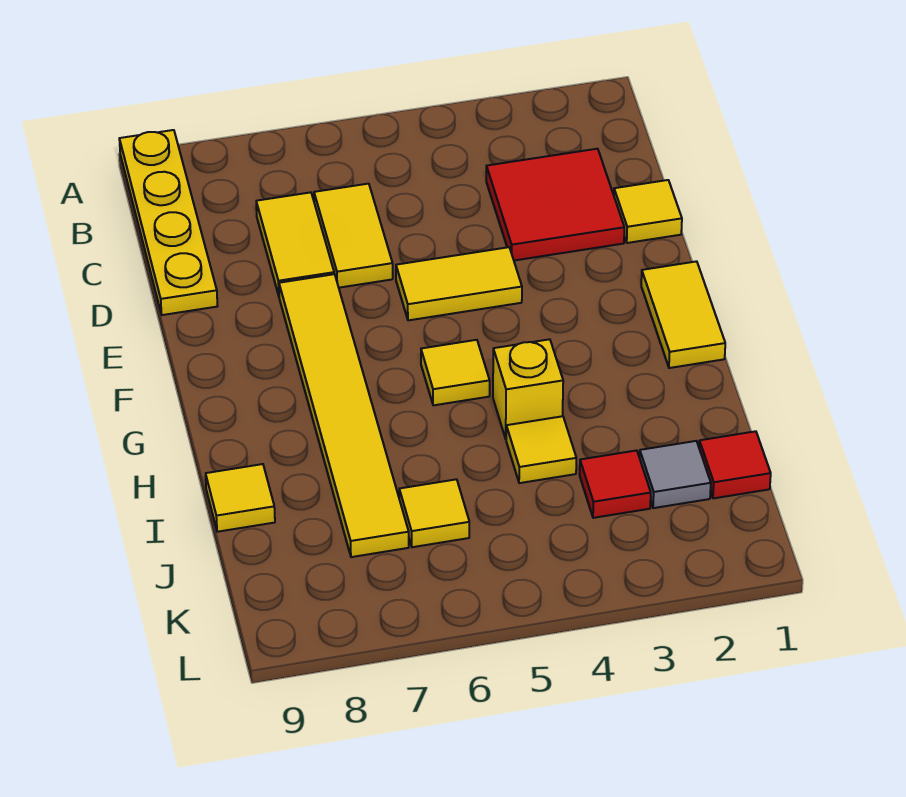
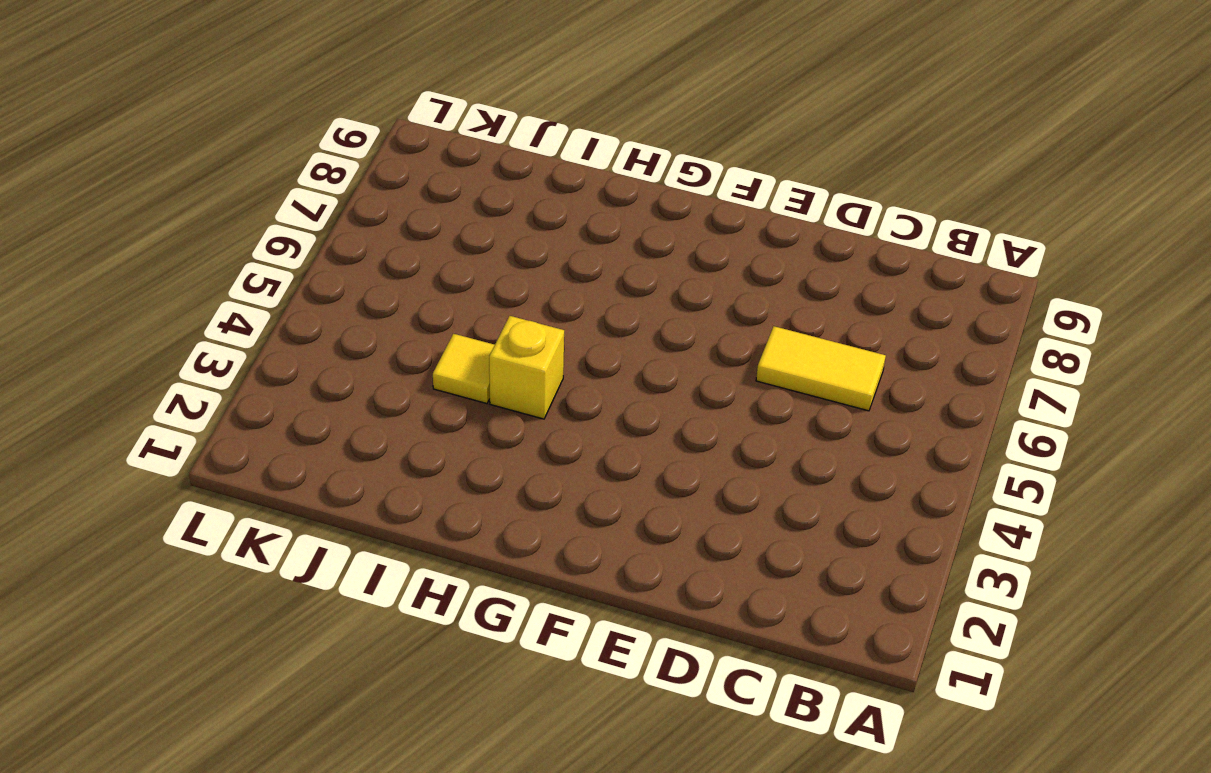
none -> yellow 1x4 plate [119,130,217,315]
none -> red 2x2 tile [486,149,624,260]
none -> yellow 1x2 tile [256,192,334,296]

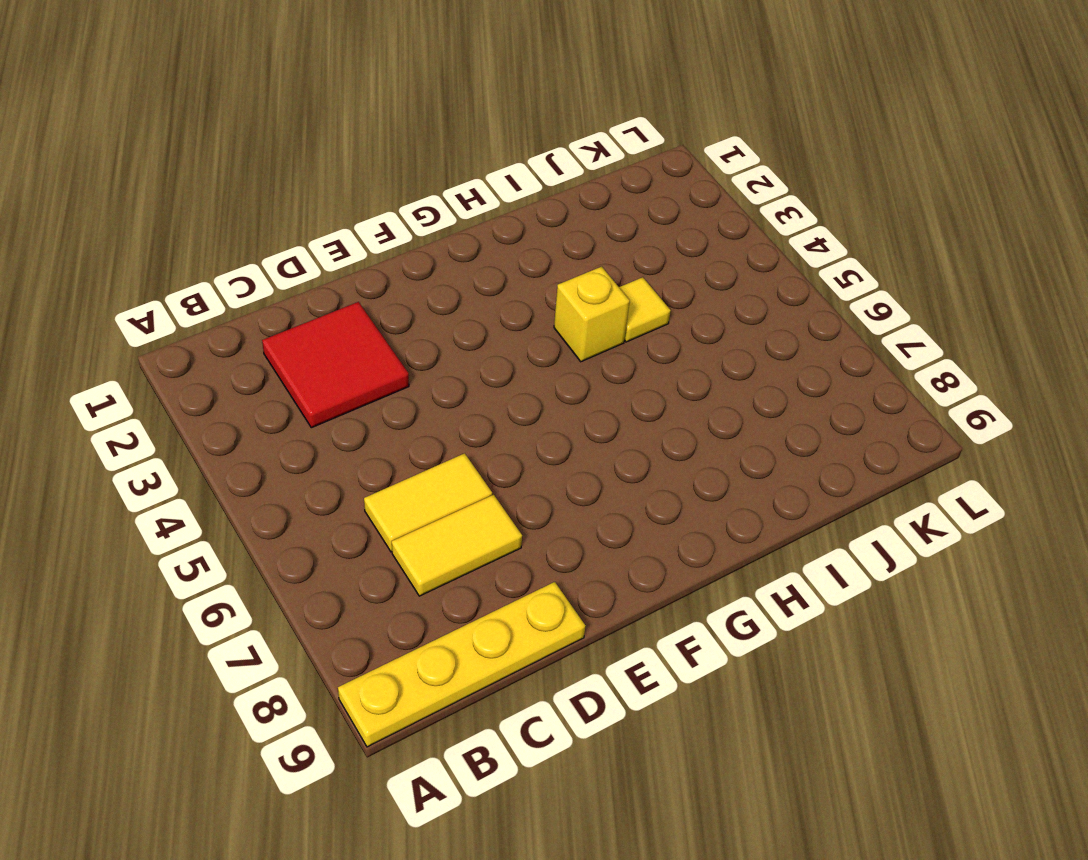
none -> yellow 1x1 tile [614,180,682,243]
none -> yellow 1x2 tile [396,247,522,320]
none -> yellow 1x6 tile [279,274,409,557]

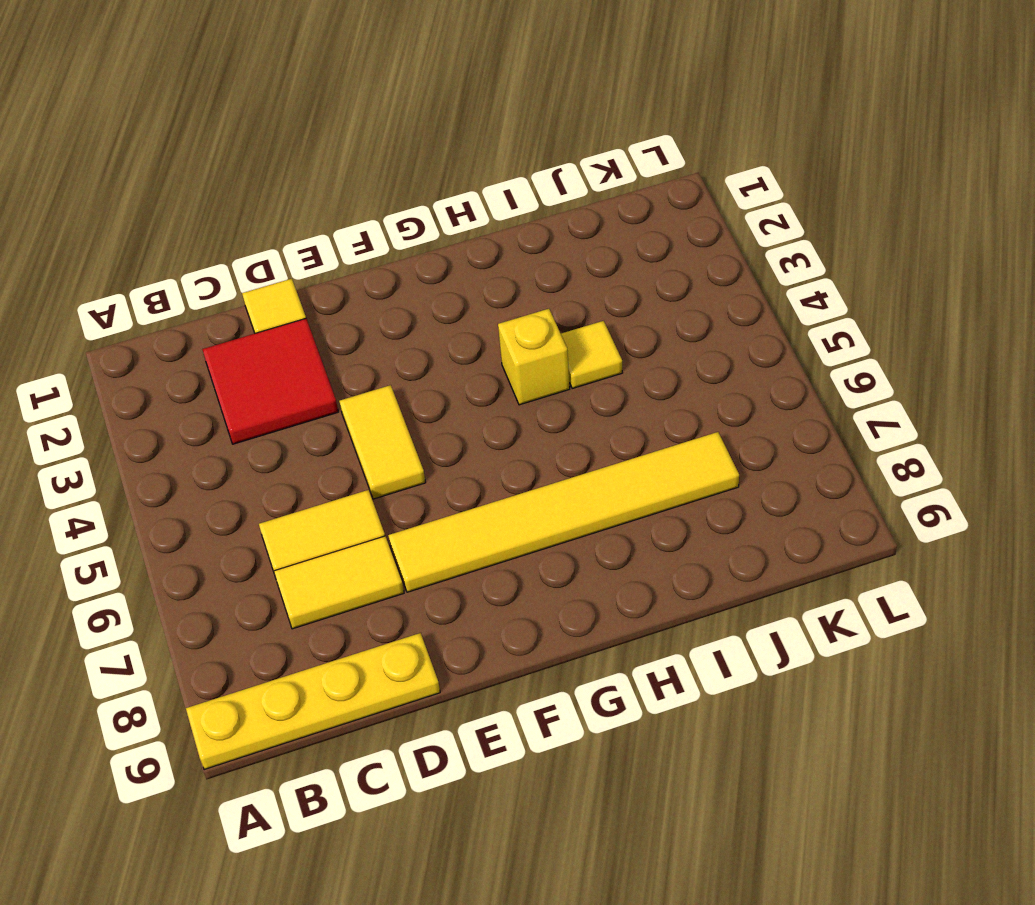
none -> yellow 1x2 tile [641,261,725,368]
none -> yellow 1x1 tile [421,340,490,405]
none -> yellow 1x1 tile [206,464,275,532]

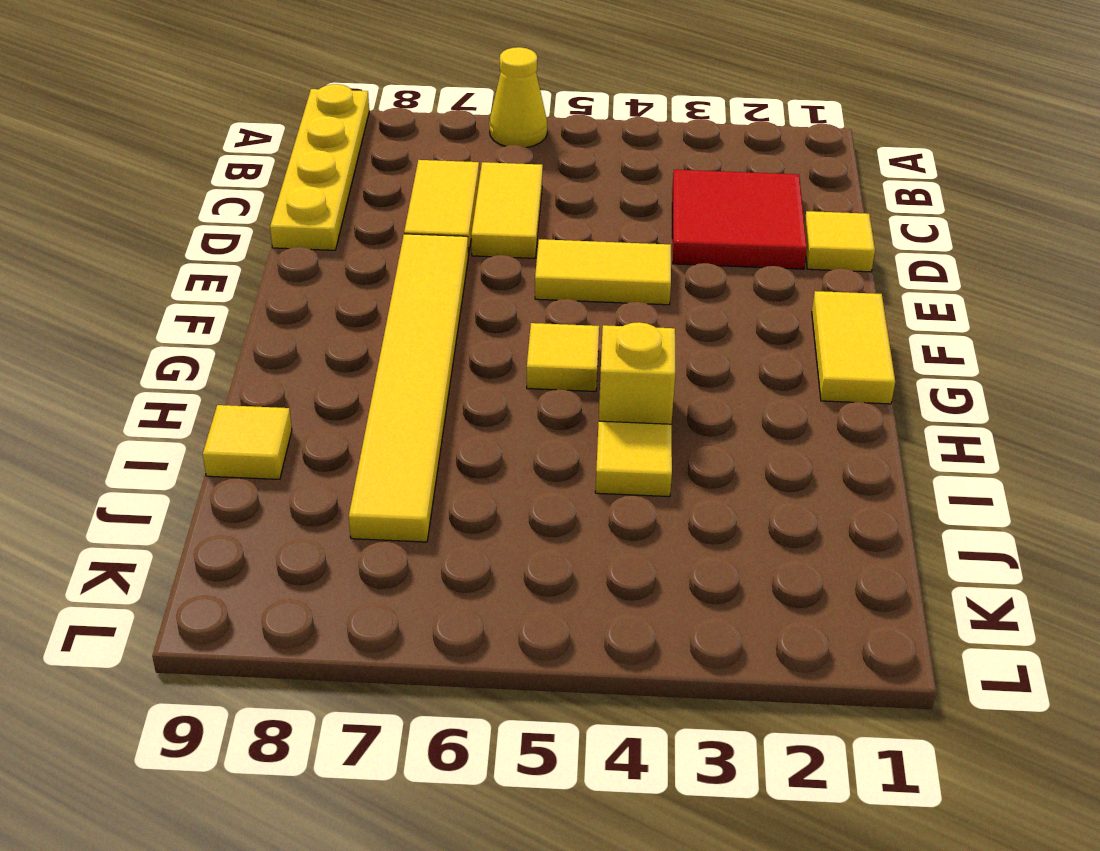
yellow 1x1 cone [489,47,547,148] -> none
none -> red 1x1 tile [699,431,771,498]
none -> grey 1x1 tile [640,441,711,508]
none -> red 1x1 tile [580,450,651,518]

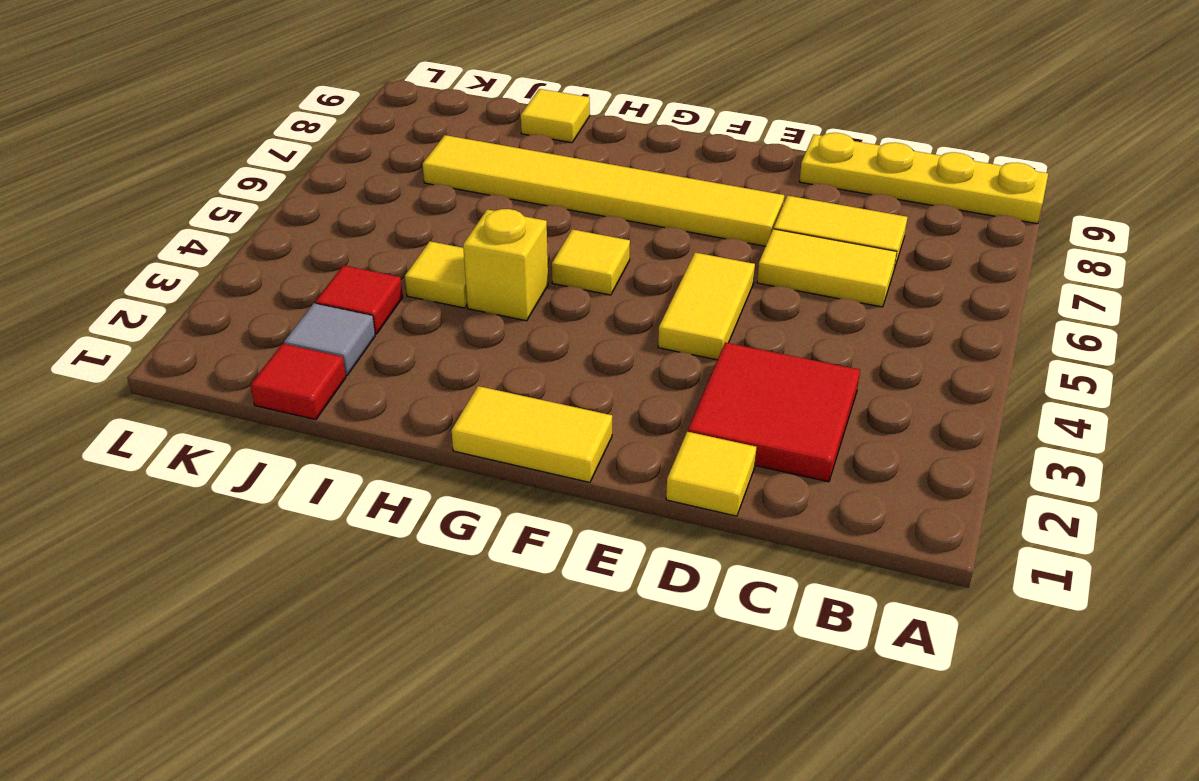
none -> yellow 1x1 tile [399,479,469,547]

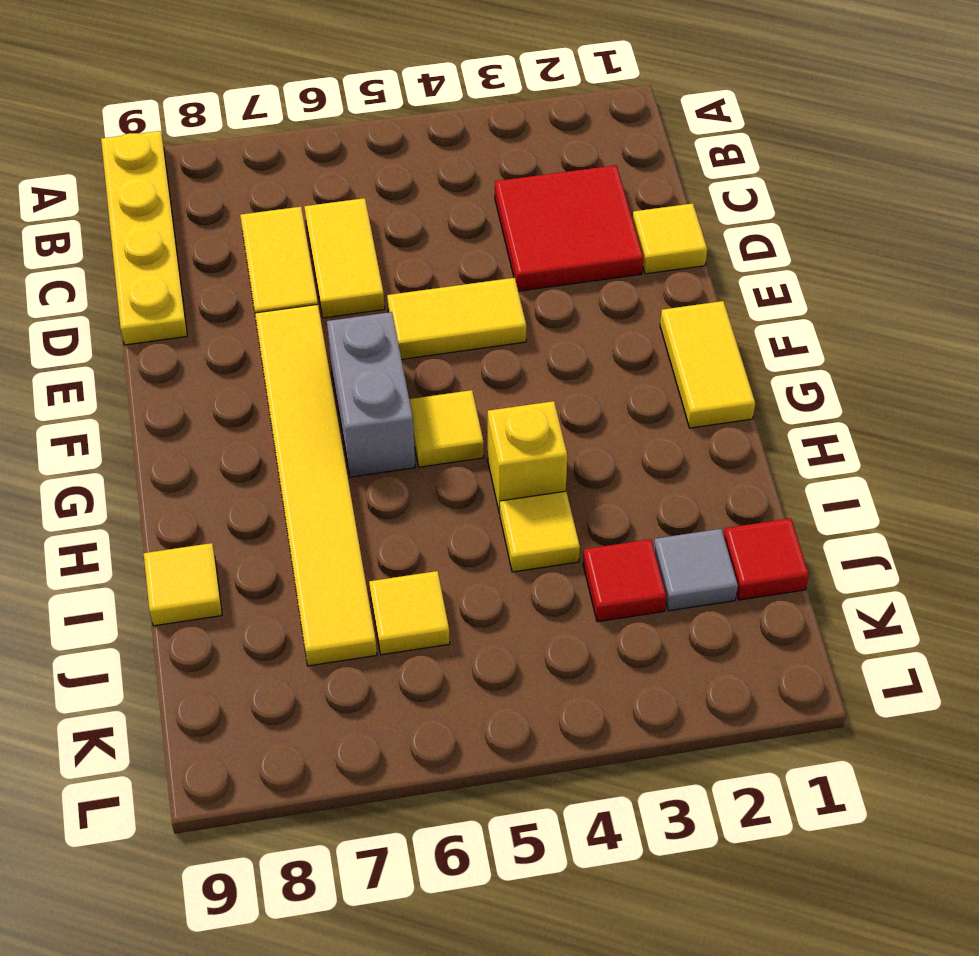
grey 1x2 brick [327,312,415,477] -> none

